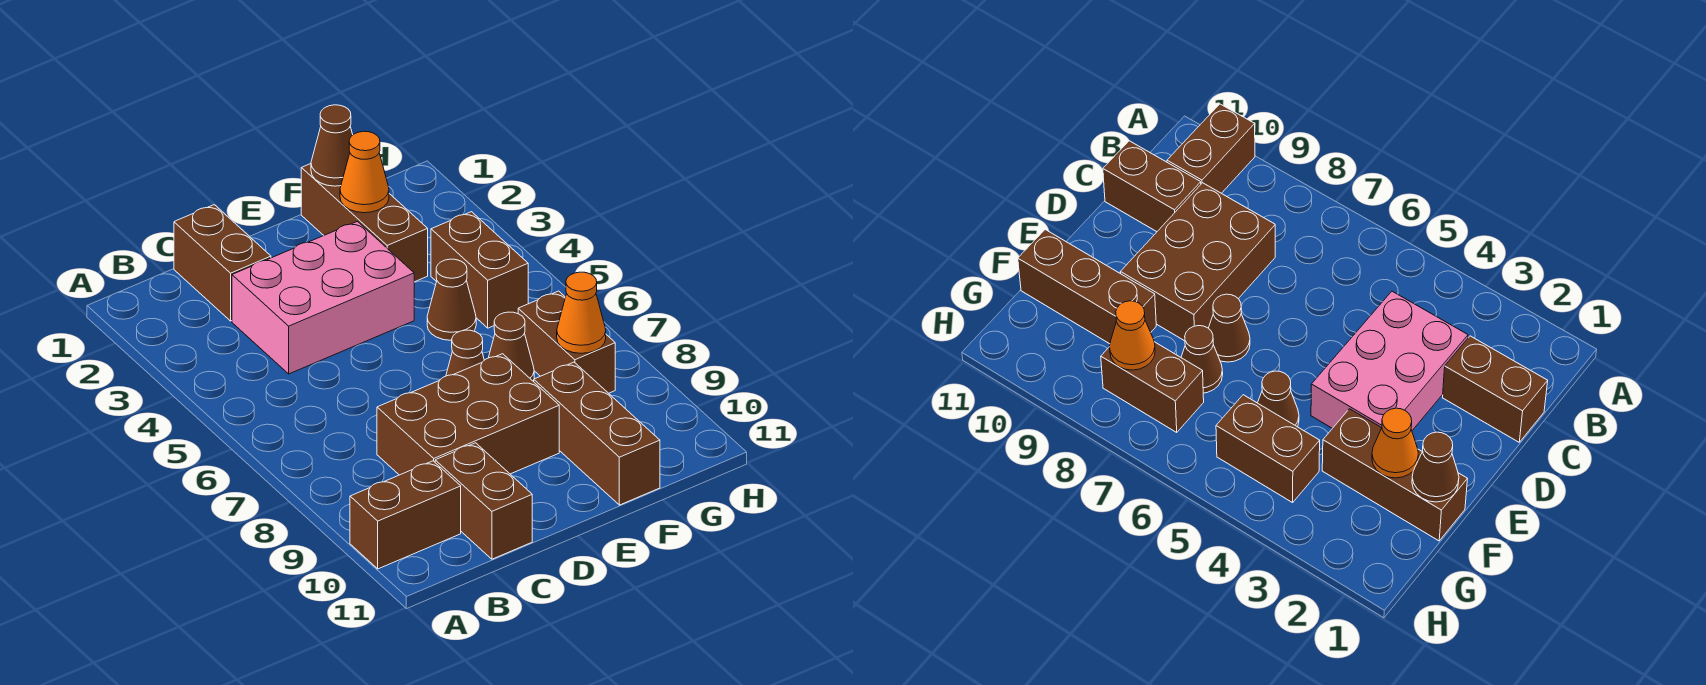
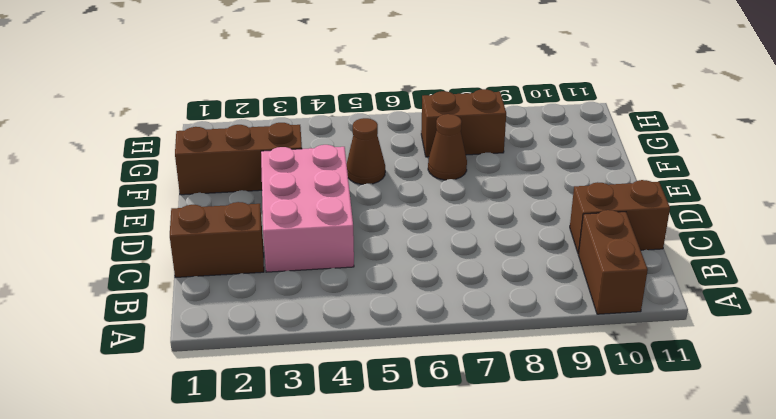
none -> brown 2x3 brick [377,354,559,475]
none -> brown 1x1 cone [446,330,484,376]
none -> brown 1x3 brick [533,362,660,505]

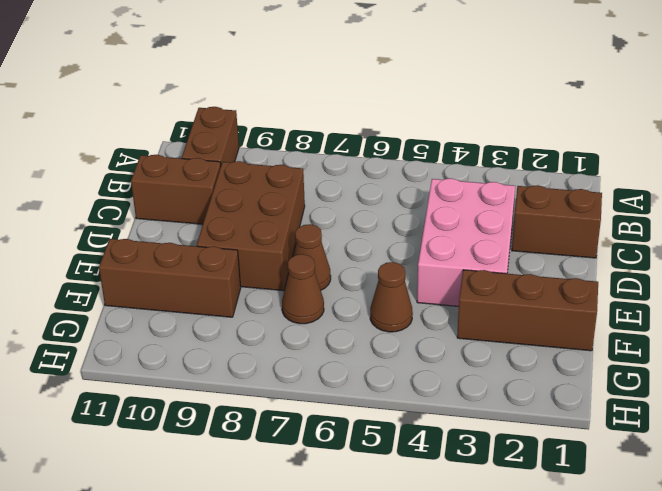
none -> brown 1x2 brick [431,212,528,328]
none -> brown 1x2 brick [518,291,615,393]
none -> brown 1x1 cone [311,105,353,186]

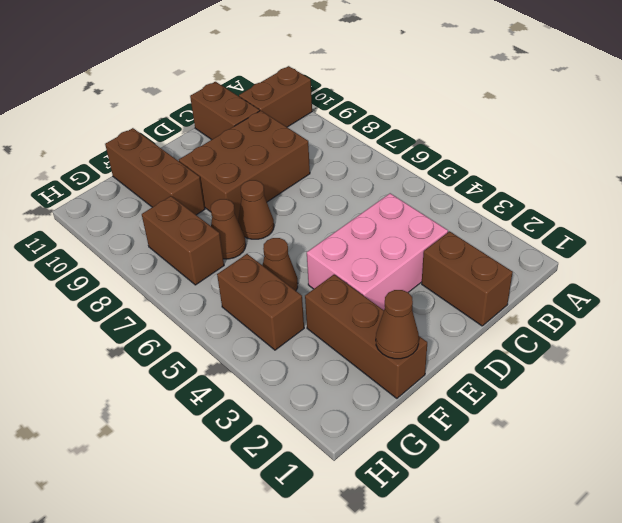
none -> orange 1x1 cone [340,131,389,213]
none -> orange 1x1 cone [557,272,606,353]

